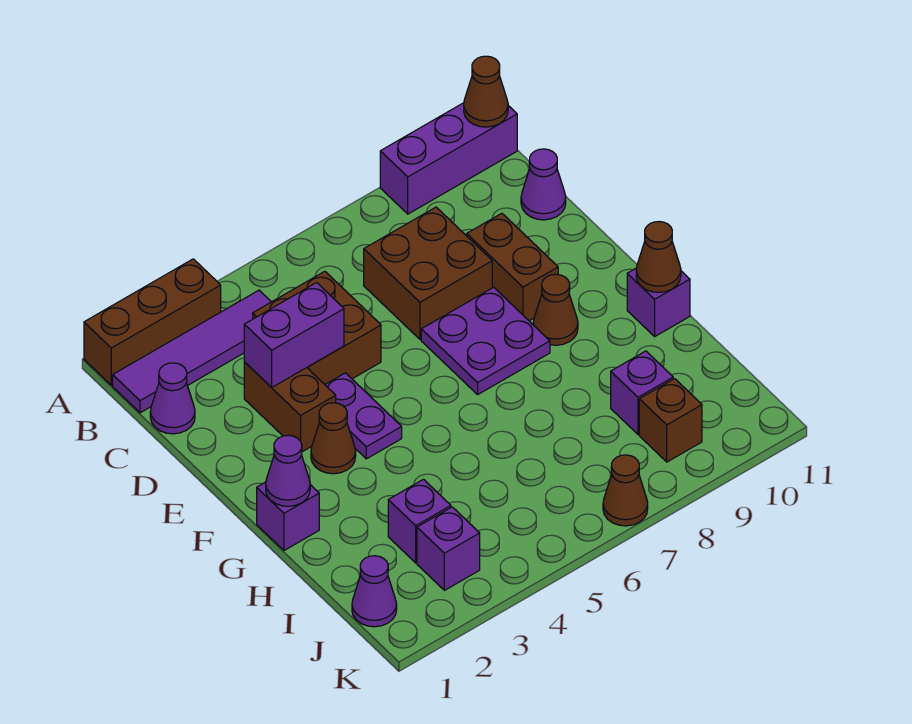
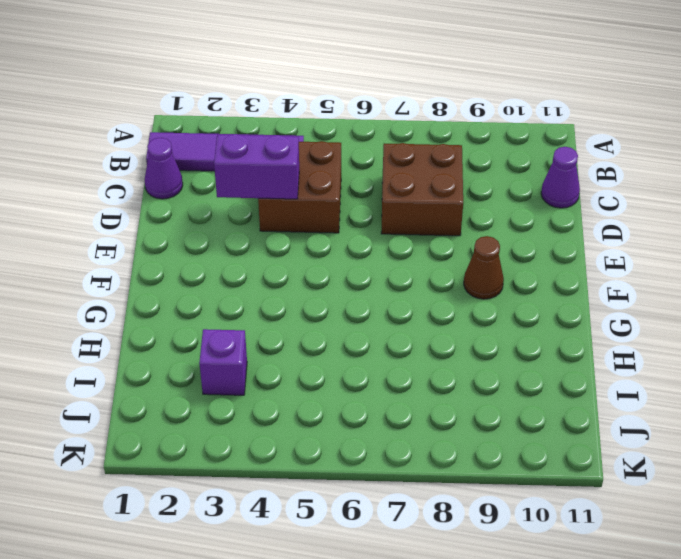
none -> brown 1x3 brick [84,259,221,385]
none -> purple 1x3 brick [380,103,517,214]
none -> brown 1x2 brick [244,362,336,452]

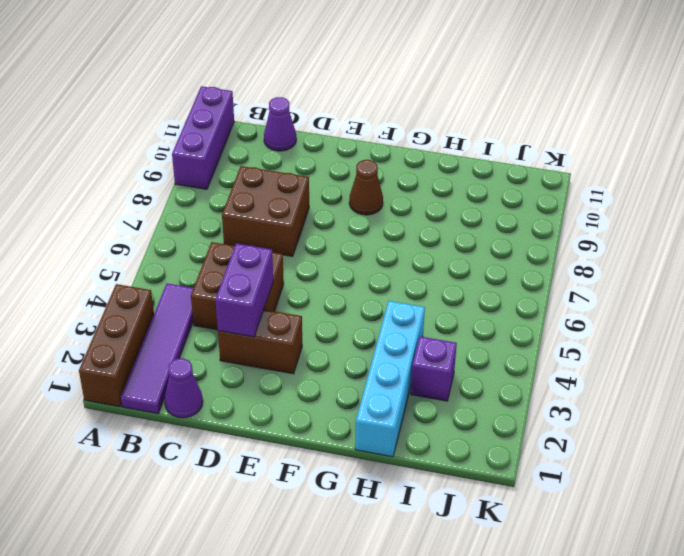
cyan 1x4 brick [355,301,425,457] -> none
none -> brown 1x2 brick [467,213,558,321]
none -> purple 1x2 plate [325,373,402,459]
none -> purple 2x2 plate [421,287,550,394]

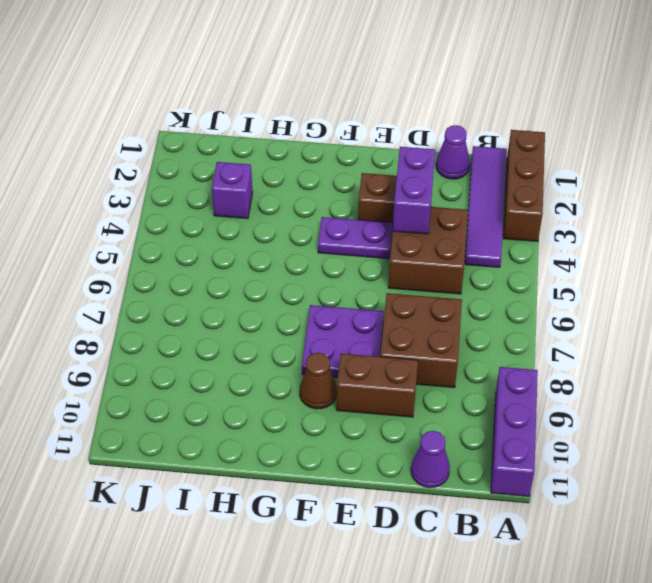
none -> brown 1x1 cone [311,403,356,474]
none -> purple 1x1 brick [257,482,319,550]
none -> purple 1x1 brick [627,269,690,336]

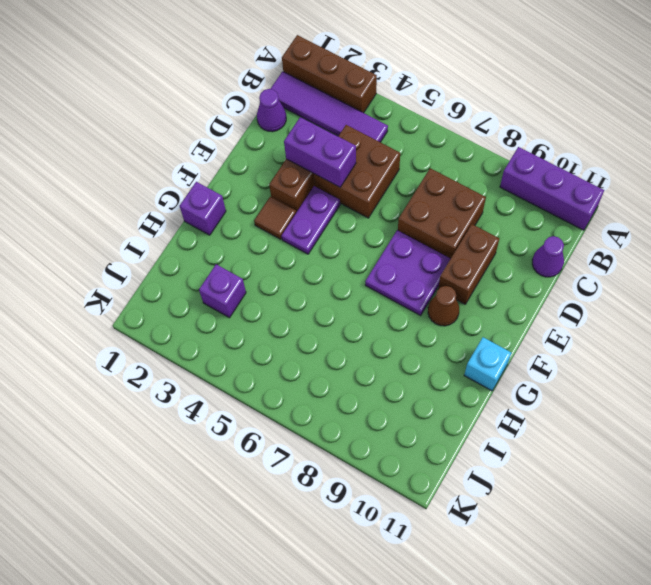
brown 1x1 tile [254,197,296,239] -> brown 1x1 cone [311,403,356,474]
cyan 1x1 brick [464,337,511,391] -> purple 1x1 brick [627,269,690,336]
none -> purple 1x1 brick [611,351,673,434]
none -> purple 1x1 cone [352,556,397,627]
none -> purple 1x1 brick [417,507,480,590]

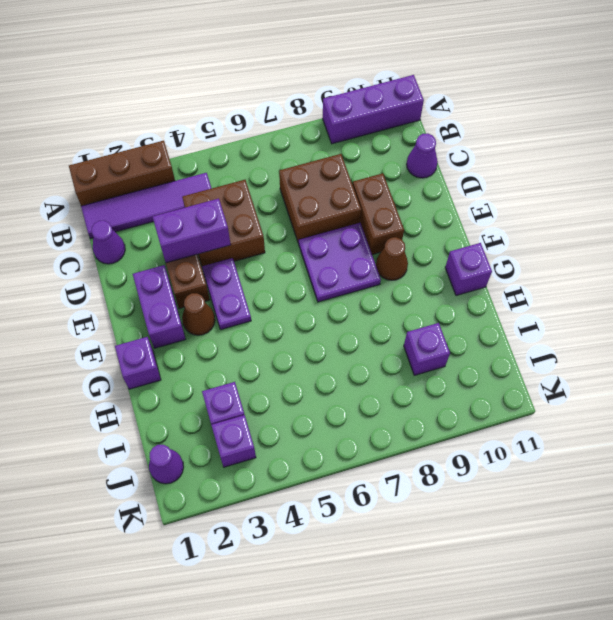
purple 1x2 brick [133,265,185,348] -> none
none -> brown 1x1 brick [639,379,702,462]
none -> brown 1x1 cone [603,455,648,526]
none -> brown 1x1 cone [464,56,508,127]

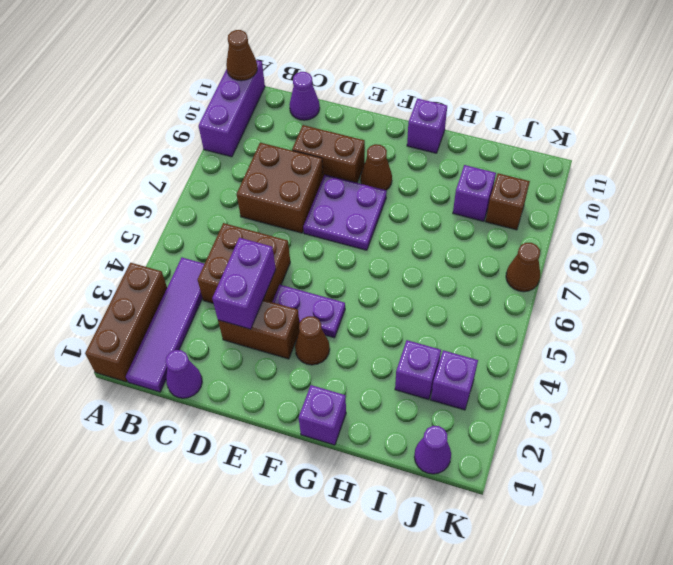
none -> purple 1x1 cone [266,435,310,506]
none -> brown 1x1 cone [636,222,681,292]

